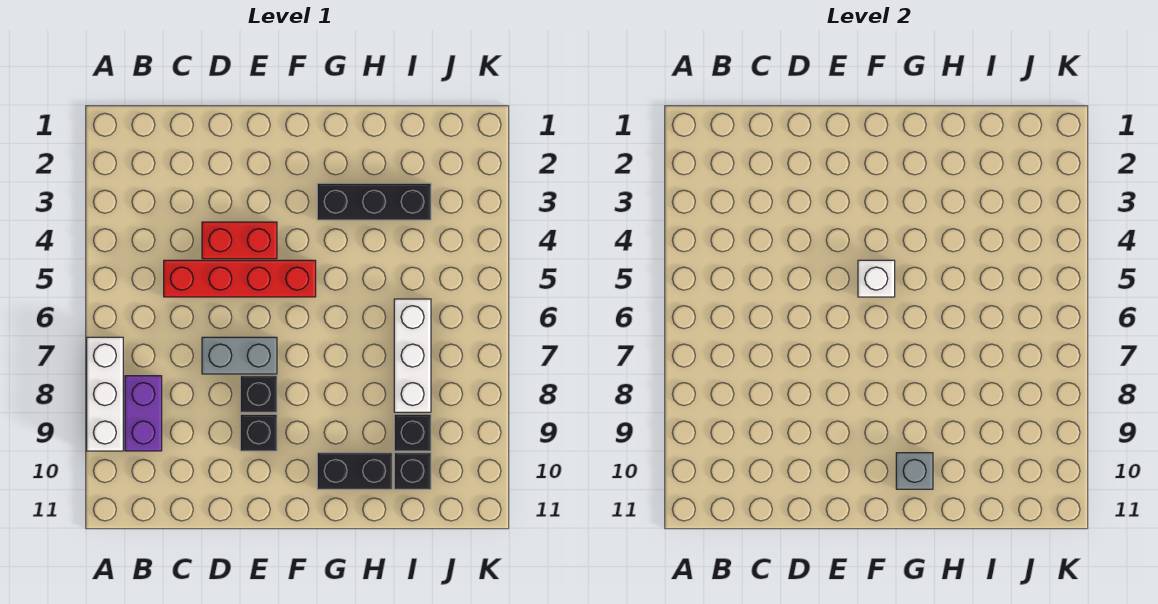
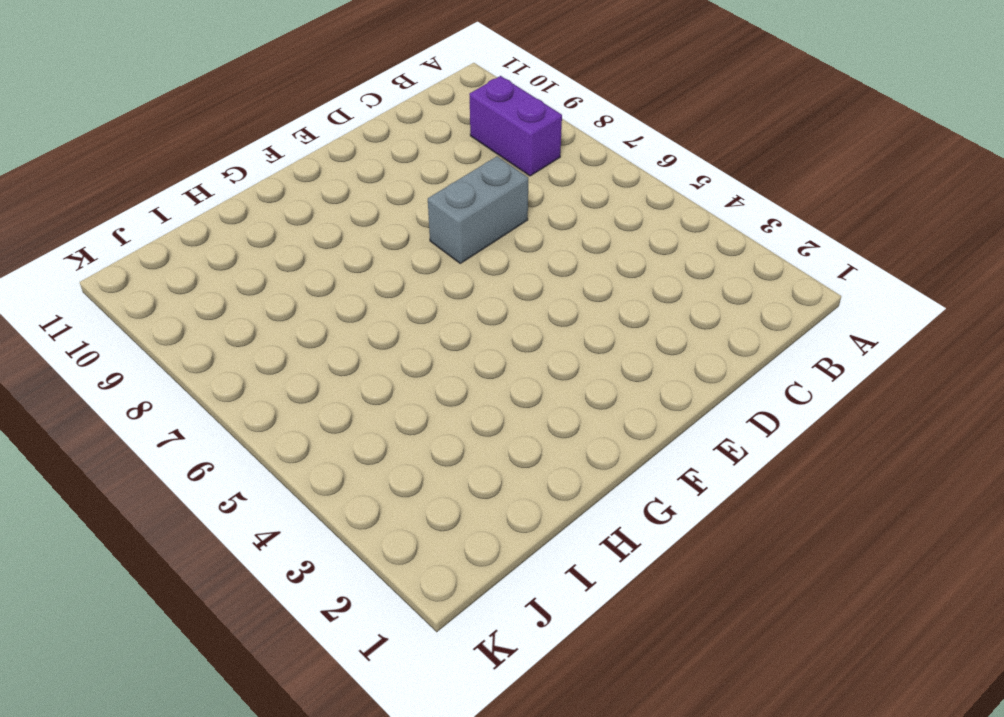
none -> white 1x3 brick [87,337,123,451]
none -> red 1x4 brick [164,260,316,297]
none -> red 1x2 brick [202,222,277,259]

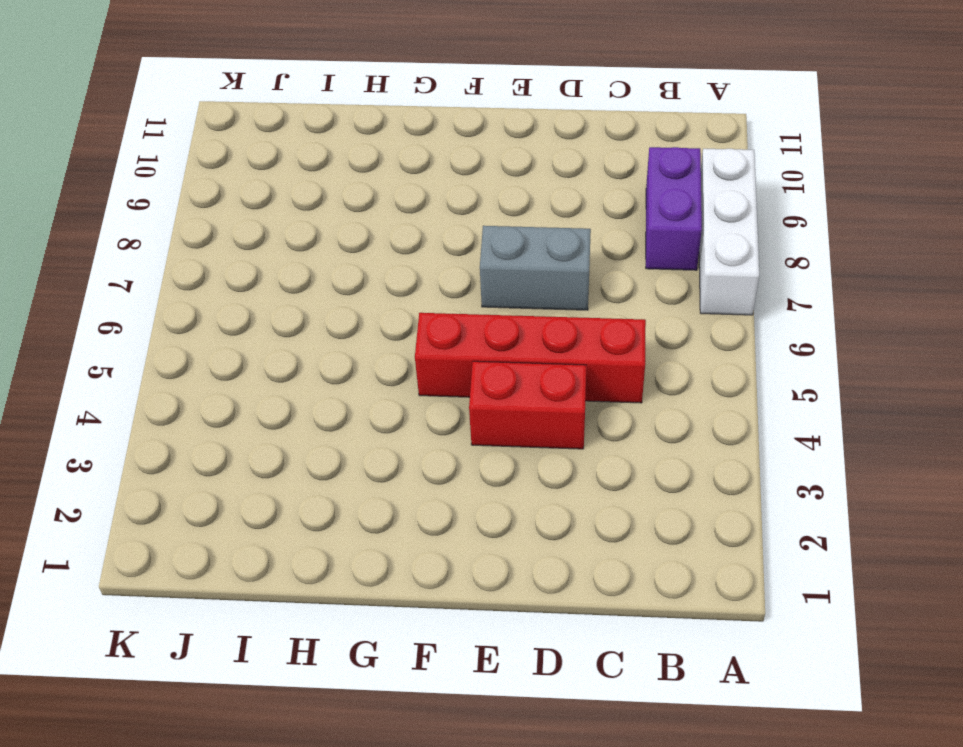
none -> black 1x1 brick [240,376,277,412]
none -> black 1x1 brick [240,414,277,451]
none -> black 1x3 brick [317,183,431,220]

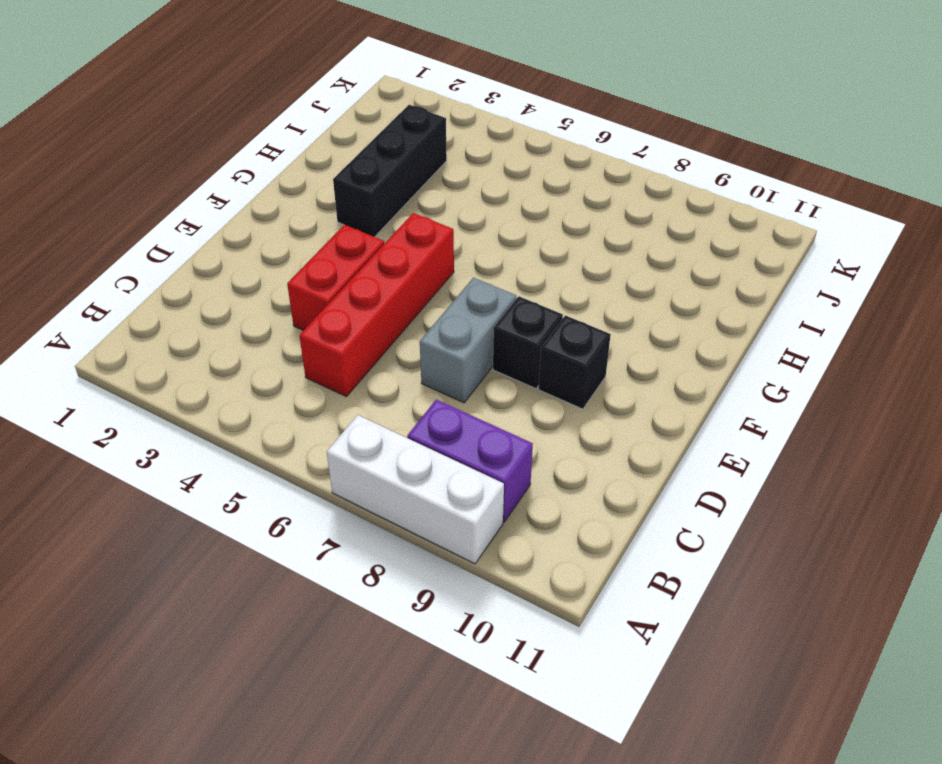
none -> black 1x2 brick [317,453,392,489]
none -> white 1x3 brick [394,299,431,412]
none -> black 1x1 brick [394,414,431,451]

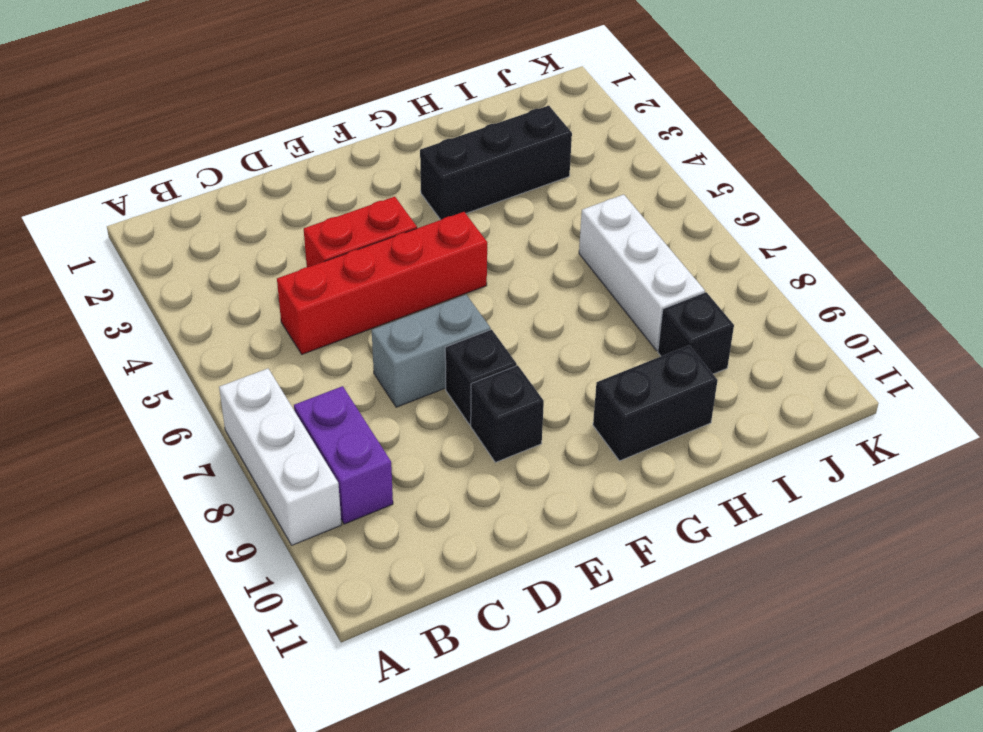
none -> black 1x1 brick [394,453,431,489]
none -> white 1x1 brick [858,260,895,297]
none -> grey 1x1 brick [896,453,933,489]

